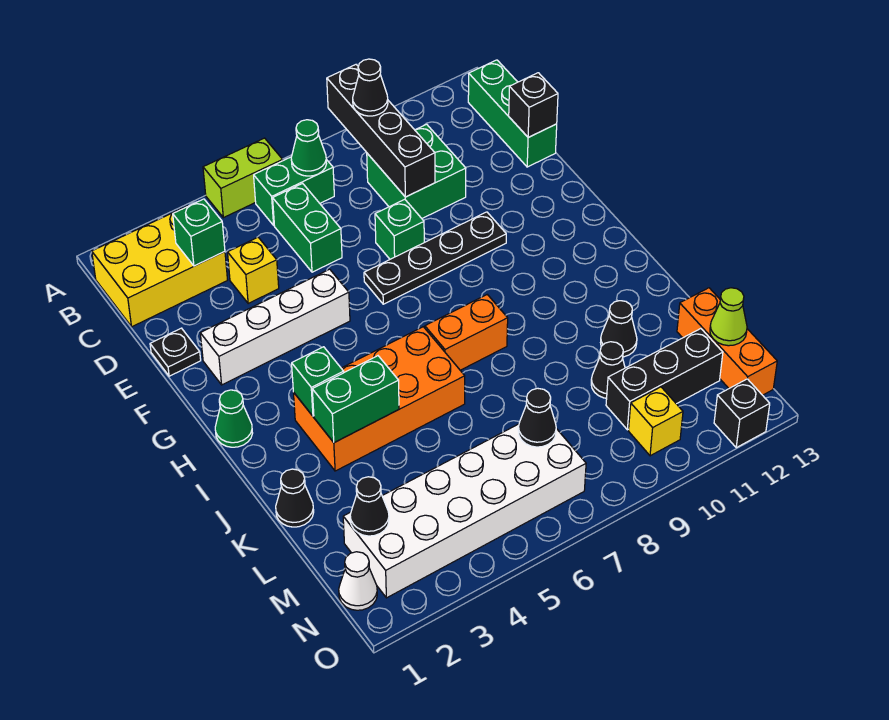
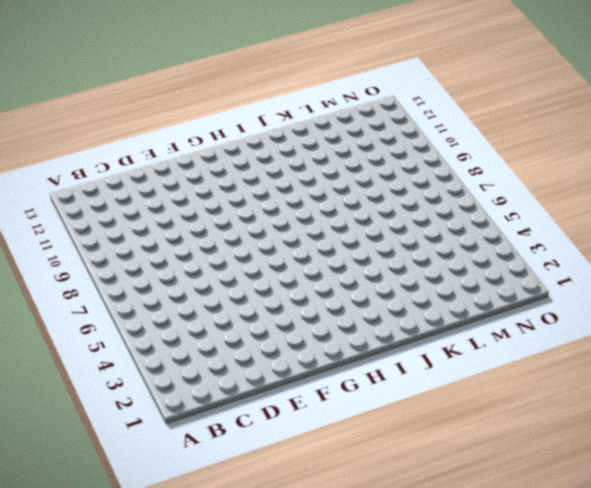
none -> lime 1x2 brick [203,138,283,218]
none -> yellow 2x3 brick [92,206,227,327]
none -> green 1x2 brick [254,157,334,225]
none -> green 1x3 brick [468,60,557,167]

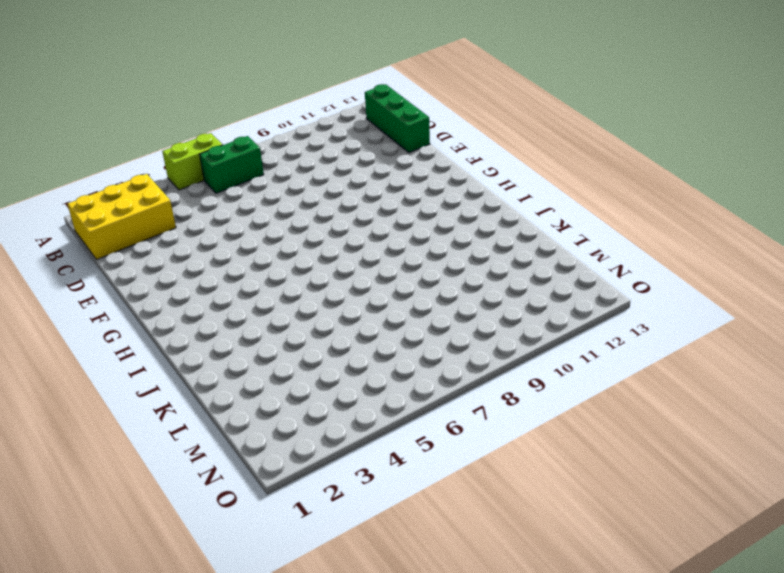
none -> green 1x2 brick [273,183,342,272]
none -> green 2x2 brick [367,124,466,218]
none -> yellow 1x1 brick [228,237,279,303]
none -> black 1x1 plate [150,328,201,376]

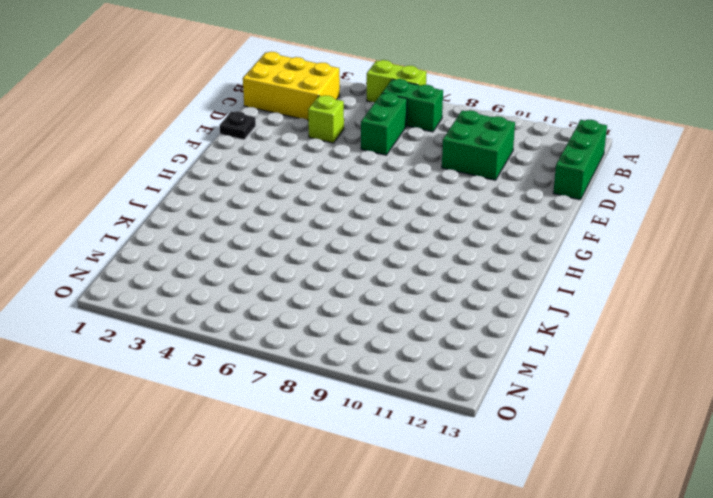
lime 1x1 brick [308,96,344,143] -> yellow 1x1 brick [228,237,279,303]
none -> green 1x1 brick [375,199,424,259]
none -> white 1x4 brick [200,269,350,385]
none -> black 1x4 plate [364,212,506,304]
none -> green 1x1 cone [215,390,253,447]

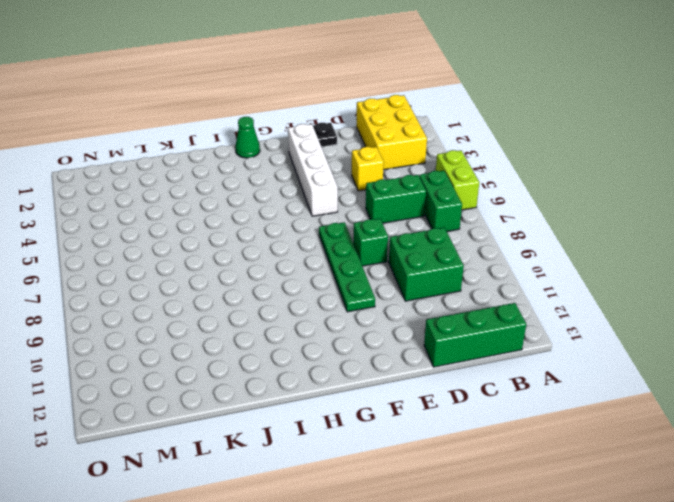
green 1x4 plate [319,222,375,312] -> black 1x4 plate [364,212,506,304]
none -> orange 2x4 brick [293,327,465,471]
none -> orange 1x2 brick [425,295,508,370]
none -> black 1x1 cone [276,469,314,527]
none -> black 1x1 cone [601,301,637,357]

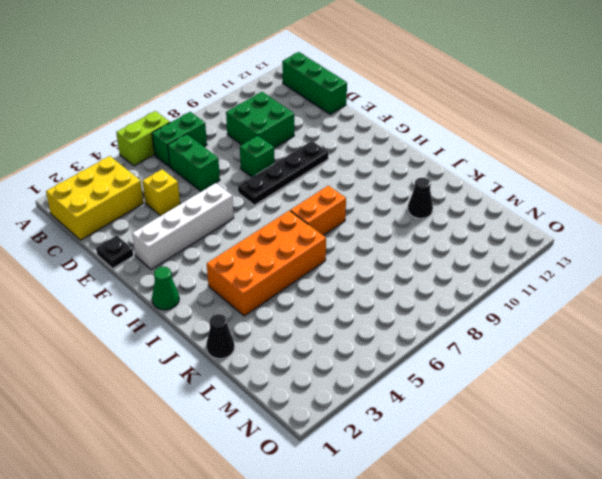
none -> black 1x1 cone [591,342,625,398]
none -> orange 1x3 brick [677,288,777,395]
none -> white 2x6 brick [343,424,586,598]
none -> black 1x3 brick [606,329,723,430]

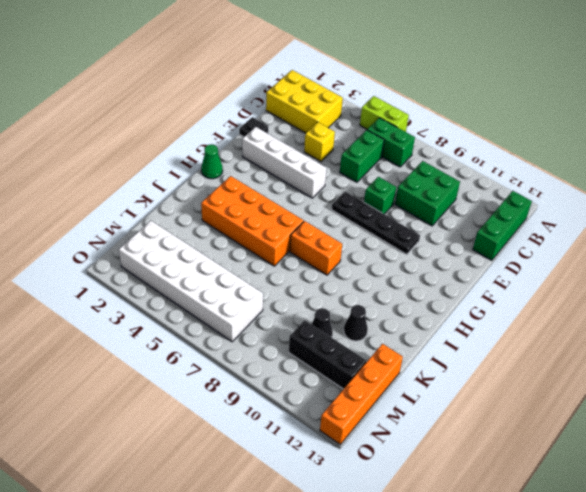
orange 1x4 brick [320,344,403,444] -> orange 1x3 brick [677,288,777,395]
none -> black 1x1 cone [276,469,314,527]
none -> white 1x1 cone [339,552,377,610]
none -> yellow 1x1 brick [629,387,683,456]
none -> black 1x1 brick [714,379,770,448]

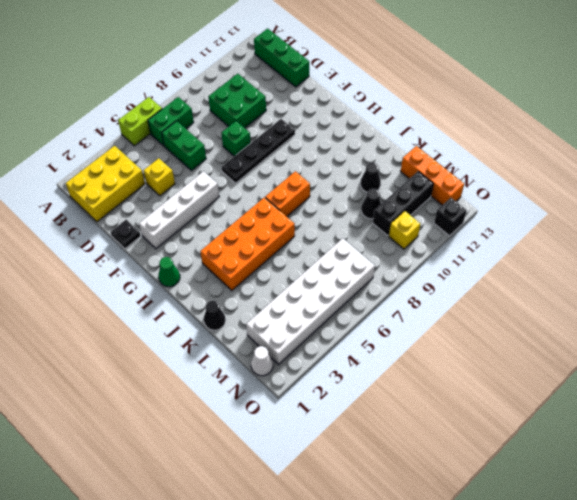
none -> black 1x4 brick [327,65,435,197]
none -> green 1x1 cone [291,120,327,176]
none -> green 1x1 brick [173,199,225,266]
none -> black 1x1 brick [509,73,558,137]

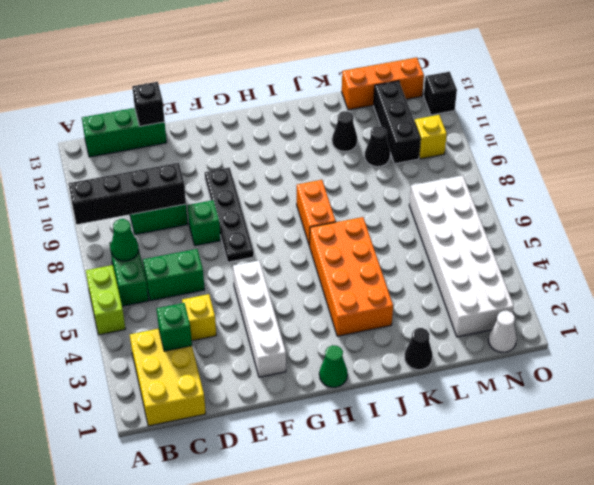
none -> black 1x1 plate [150,328,201,376]
none -> green 1x1 brick [292,347,344,416]
none -> green 1x2 brick [312,356,399,443]
none -> black 1x1 cone [350,477,389,536]

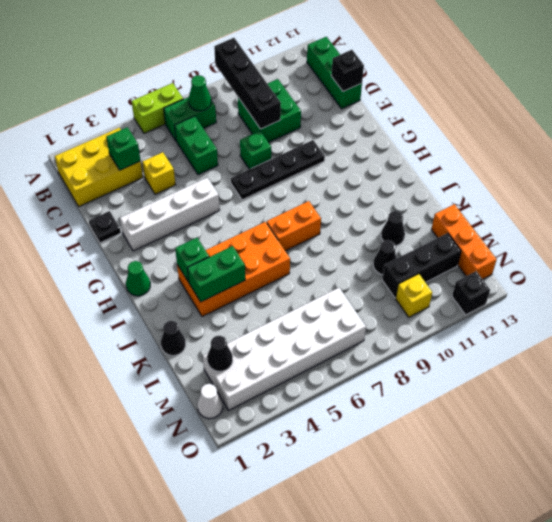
none -> black 1x1 cone [518,388,556,447]
none -> lime 1x1 cone [710,288,747,346]
none -> black 1x1 cone [353,59,388,116]

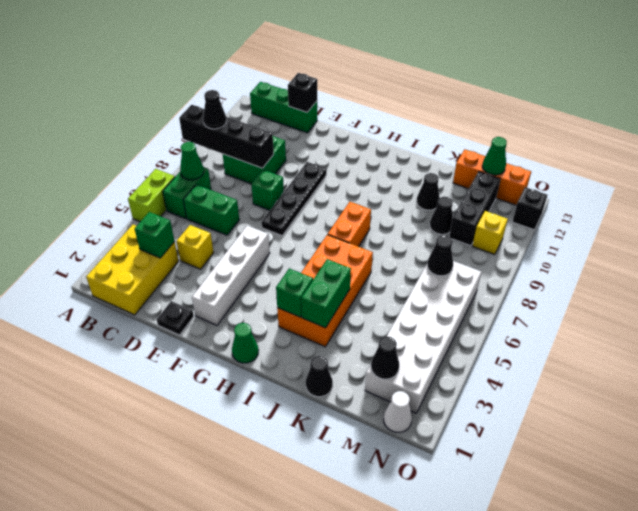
green 1x1 cone [482,137,507,175] -> lime 1x1 cone [710,288,747,346]

